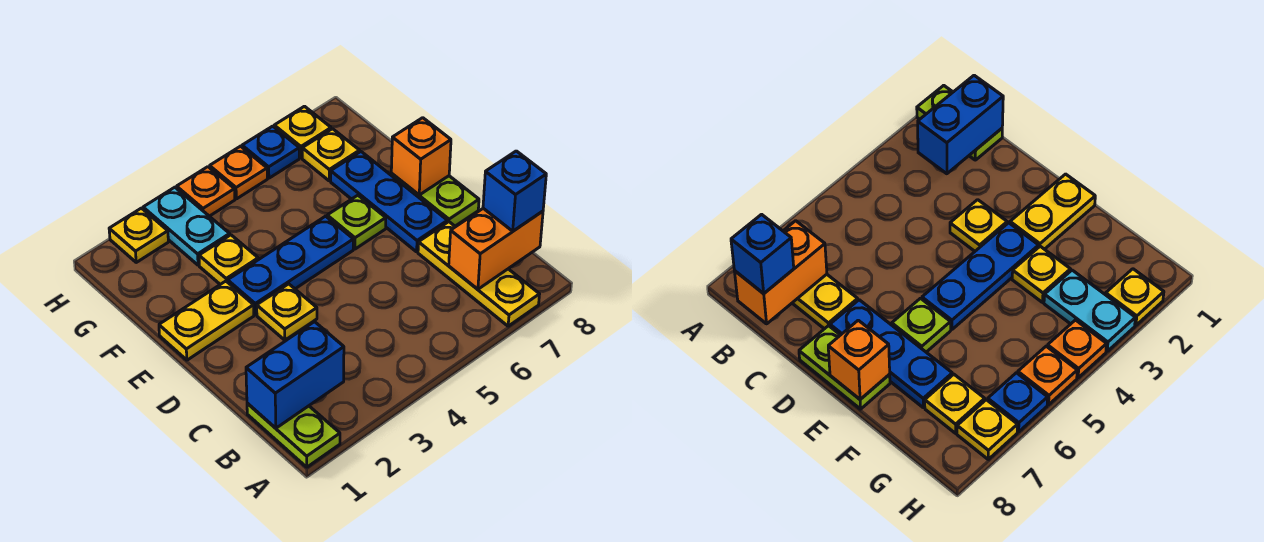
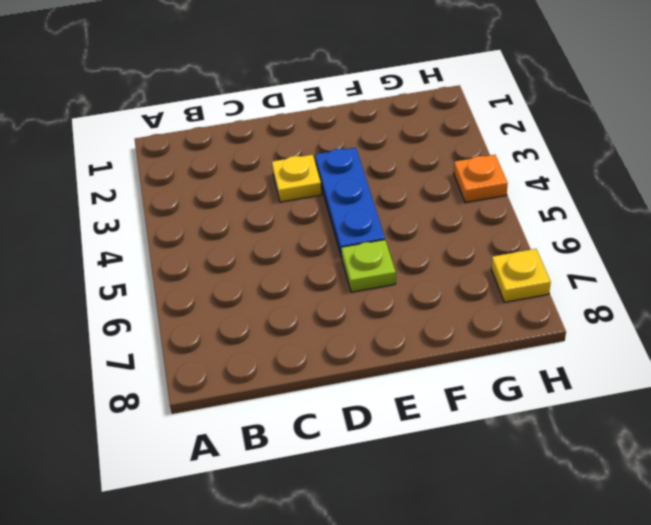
none -> lime 1x2 plate [247,403,340,467]
none -> yellow 1x3 plate [418,222,540,326]
none -> blue 1x3 plate [331,152,447,252]

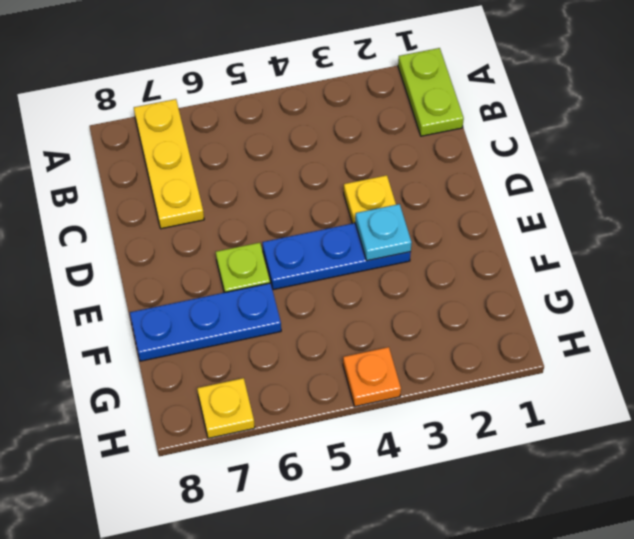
cyan 1x1 plate [355,204,412,261] -> none
blue 1x3 plate [130,283,281,361] -> blue 1x3 plate turned to [331,152,447,252]
none -> lime 1x2 plate [391,174,479,226]
none -> yellow 1x2 plate [159,281,254,360]
none -> yellow 1x1 plate [199,235,258,284]

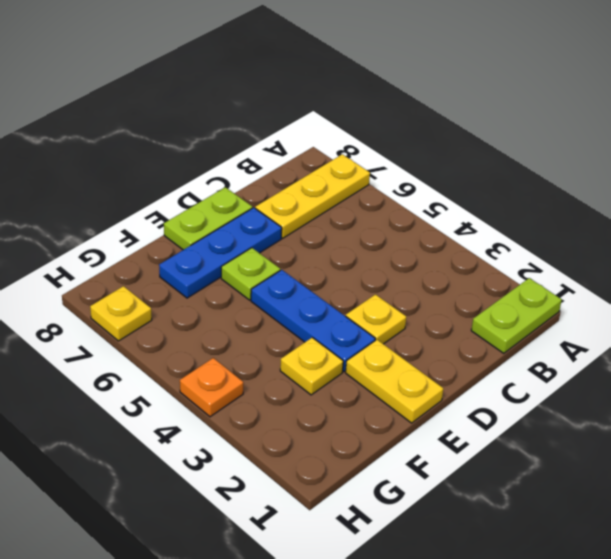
none -> cyan 1x2 plate [143,187,230,265]
none -> yellow 1x1 plate [302,129,360,181]
none -> yellow 1x1 plate [109,208,168,262]

